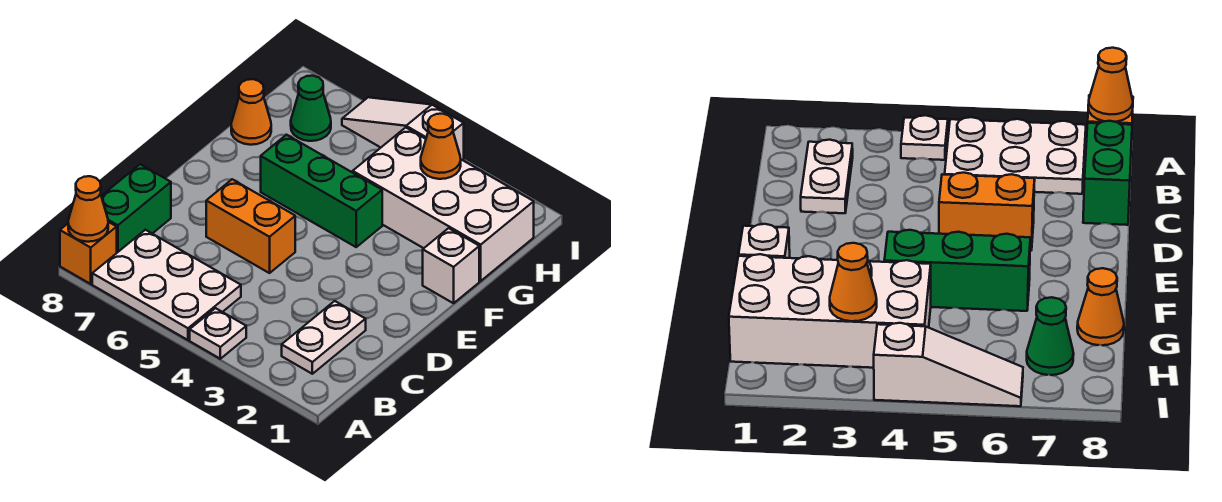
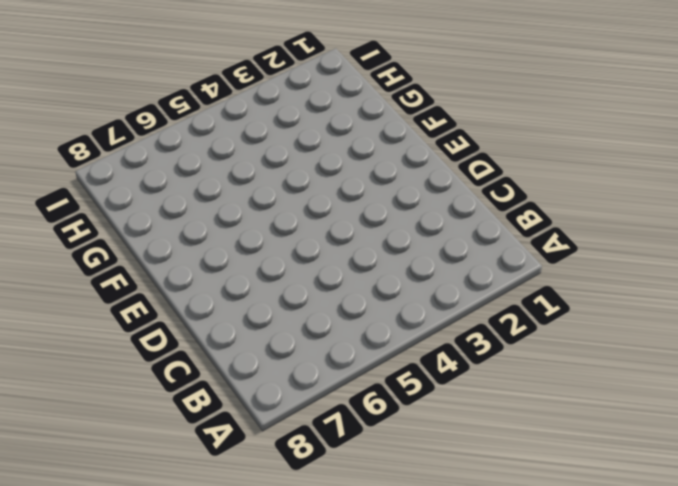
none -> white 1x1 plate [190,308,246,359]
none -> white 2x3 plate [92,230,241,340]
none -> orange 1x1 brick [60,222,117,284]

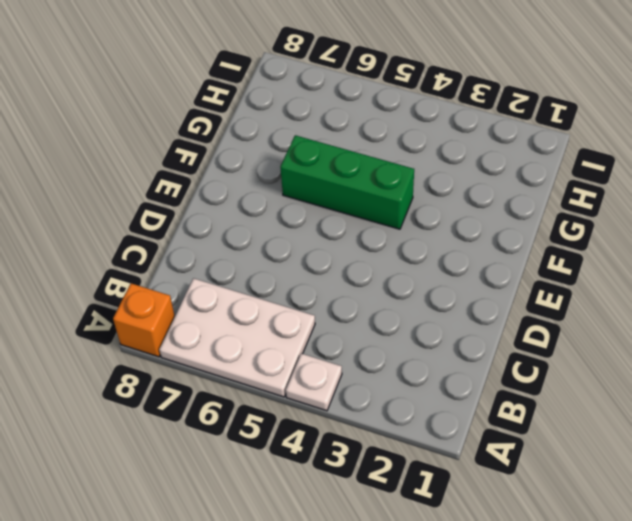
none -> white 1x2 plate [282,301,366,374]
none -> green 1x2 brick [101,164,171,253]
none -> orange 1x2 brick [206,179,295,273]

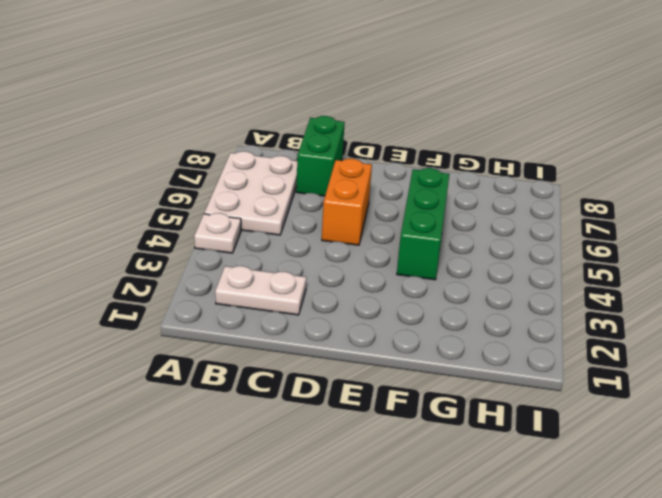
green 1x2 brick [296,116,345,196] -> green 1x2 brick turned to [101,164,171,253]
none -> orange 1x1 brick [60,222,117,284]
none -> white 1x1 brick [423,228,479,303]
none -> white 2x4 brick [353,127,534,281]

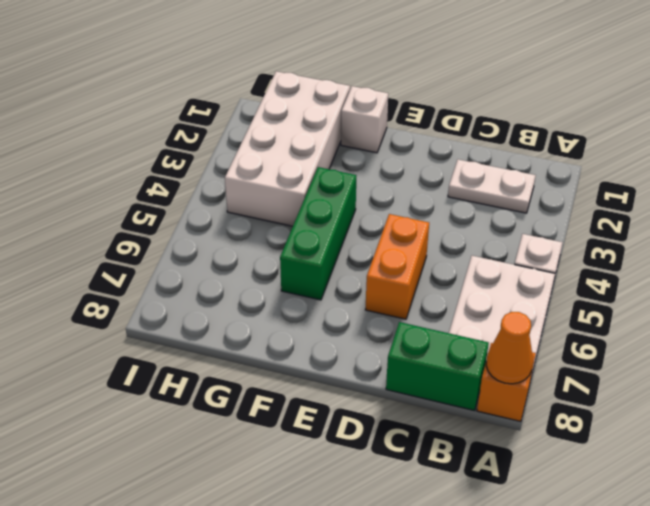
none -> orange 1x1 cone [231,79,271,145]
none -> green 1x1 cone [291,76,331,141]
none -> white 1x3 slope [342,97,464,160]

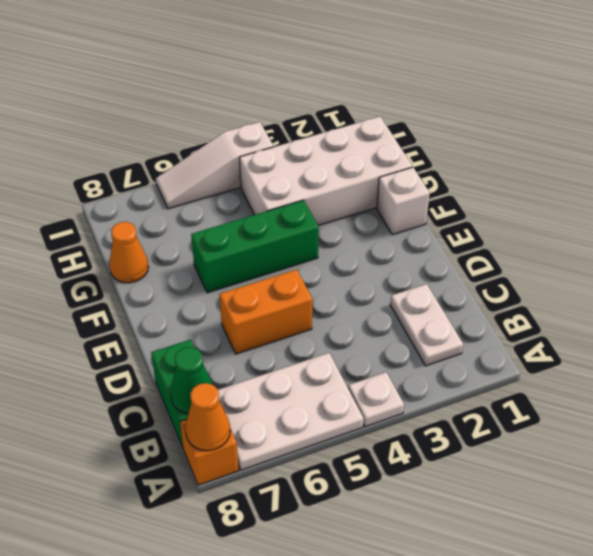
green 1x1 cone [170,347,213,414] -> green 1x1 cone moved to [291,76,331,141]
none -> orange 1x1 cone [421,114,461,179]

